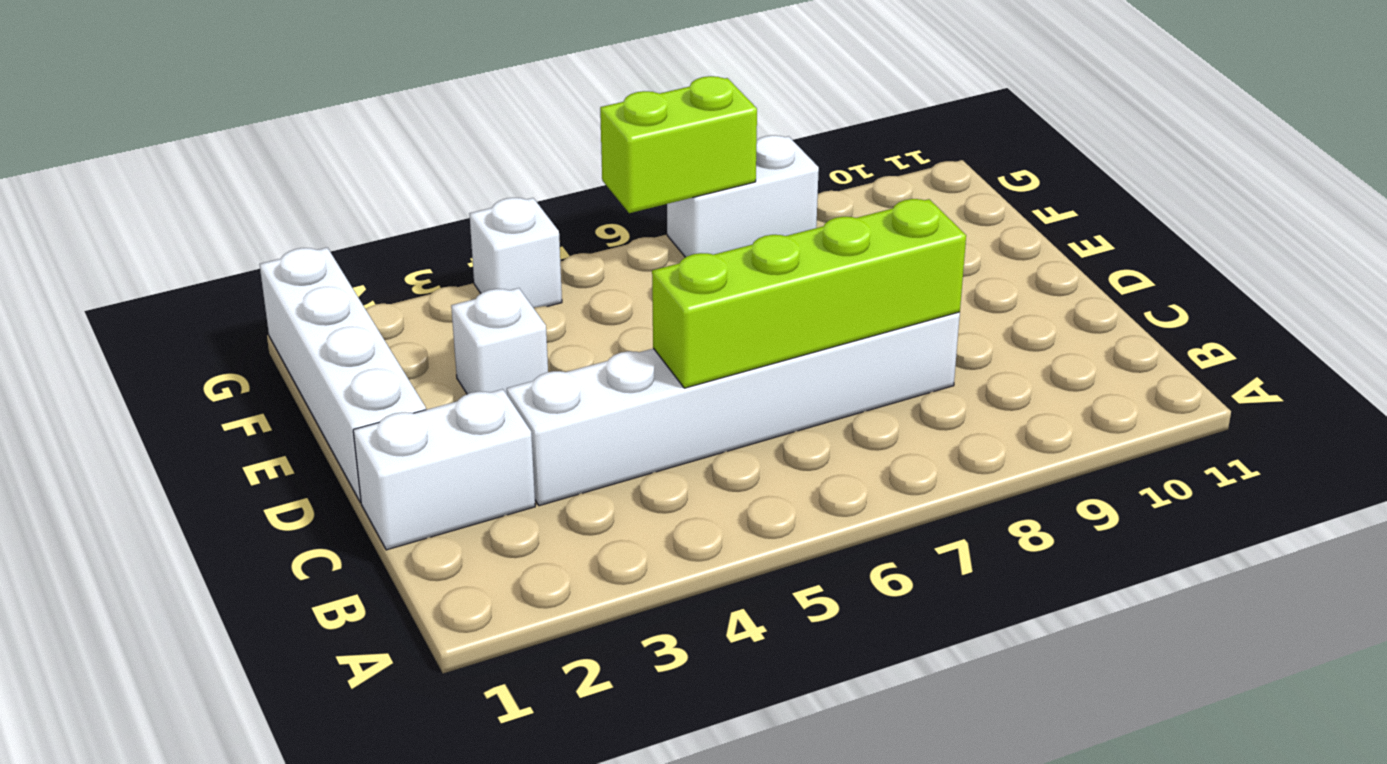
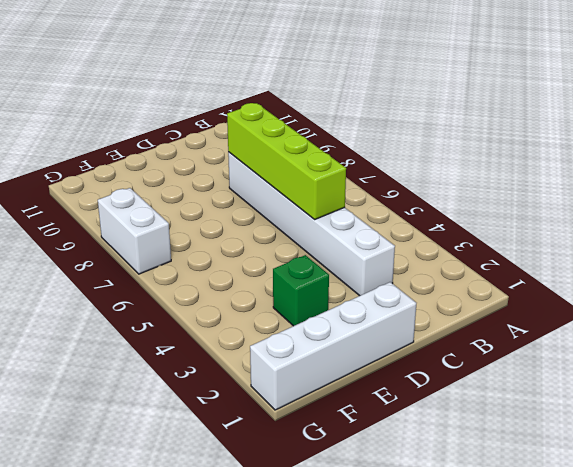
green 1x1 brick [273,255,329,326] -> white 1x1 brick [451,288,548,394]
none -> white 1x2 brick [353,389,535,550]
none -> white 1x1 brick [469,198,562,308]

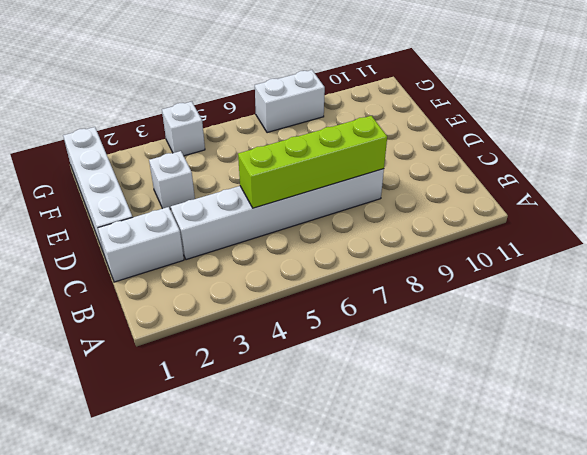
none -> lime 1x2 brick [600,76,757,213]

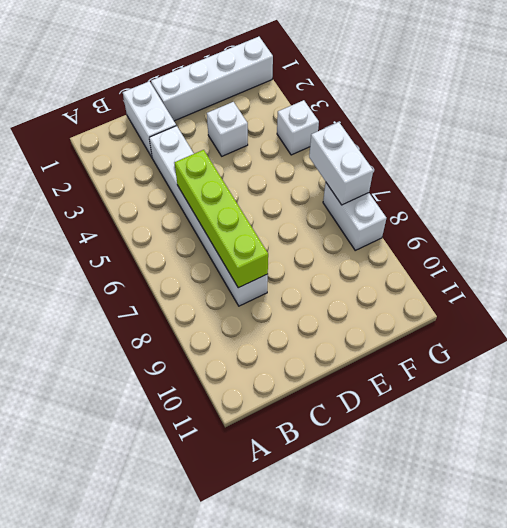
white 1x2 brick [309,122,373,205] -> lime 1x2 brick [600,76,757,213]

